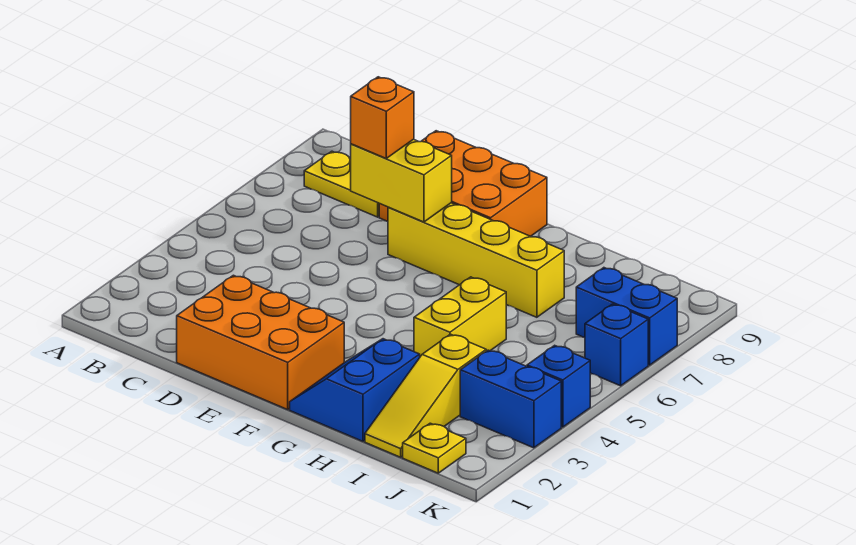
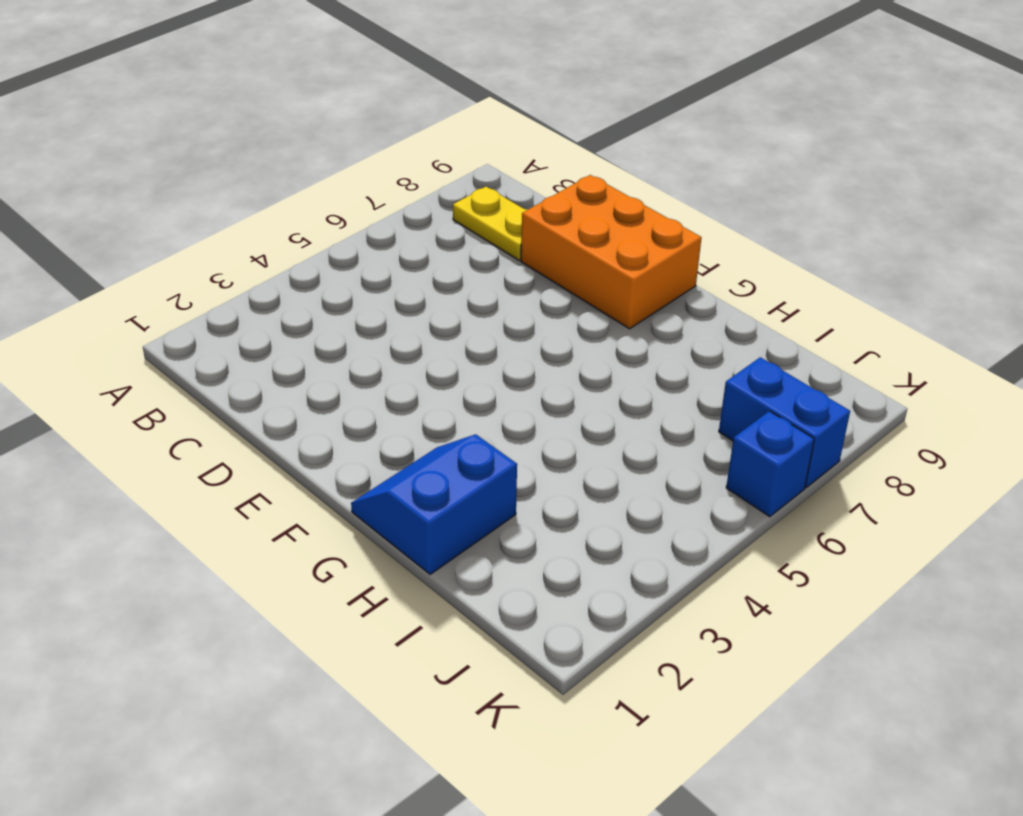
none -> orange 2x3 brick [177,275,344,409]
none -> yellow 1x4 brick [388,203,564,317]
none -> yellow 1x2 brick [414,277,506,357]

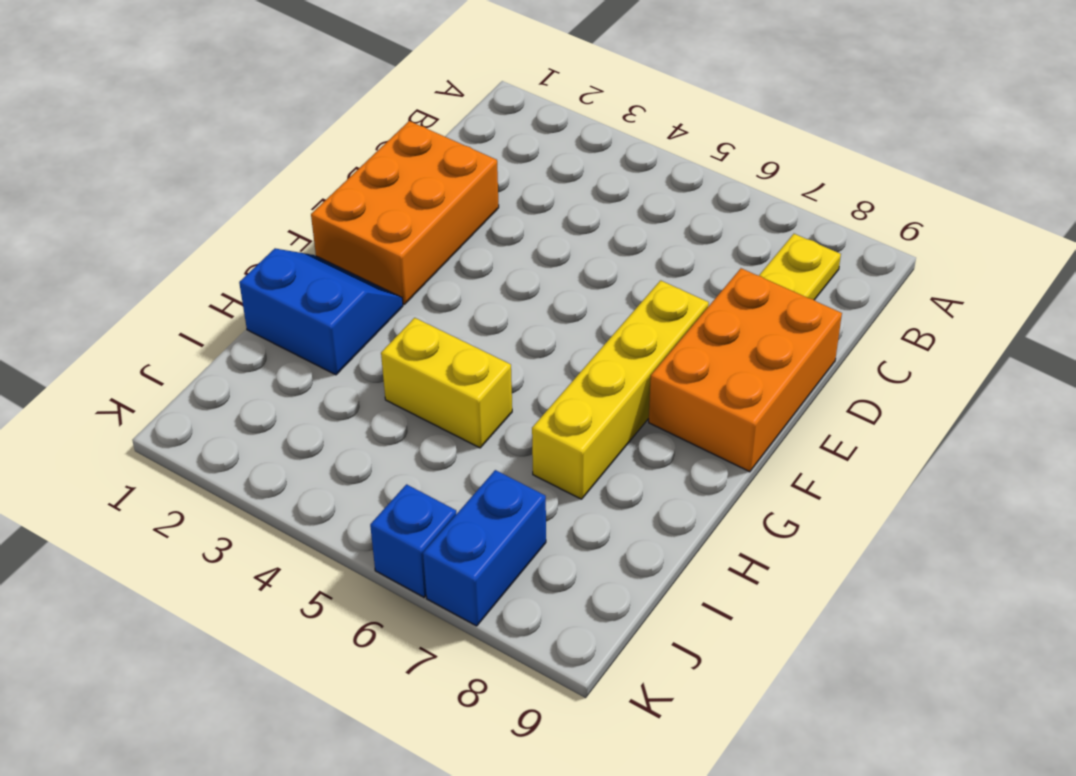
none -> yellow 1x3 slope [365,334,486,457]
none -> yellow 1x1 plate [403,423,466,473]
none -> blue 1x2 brick [460,350,561,448]

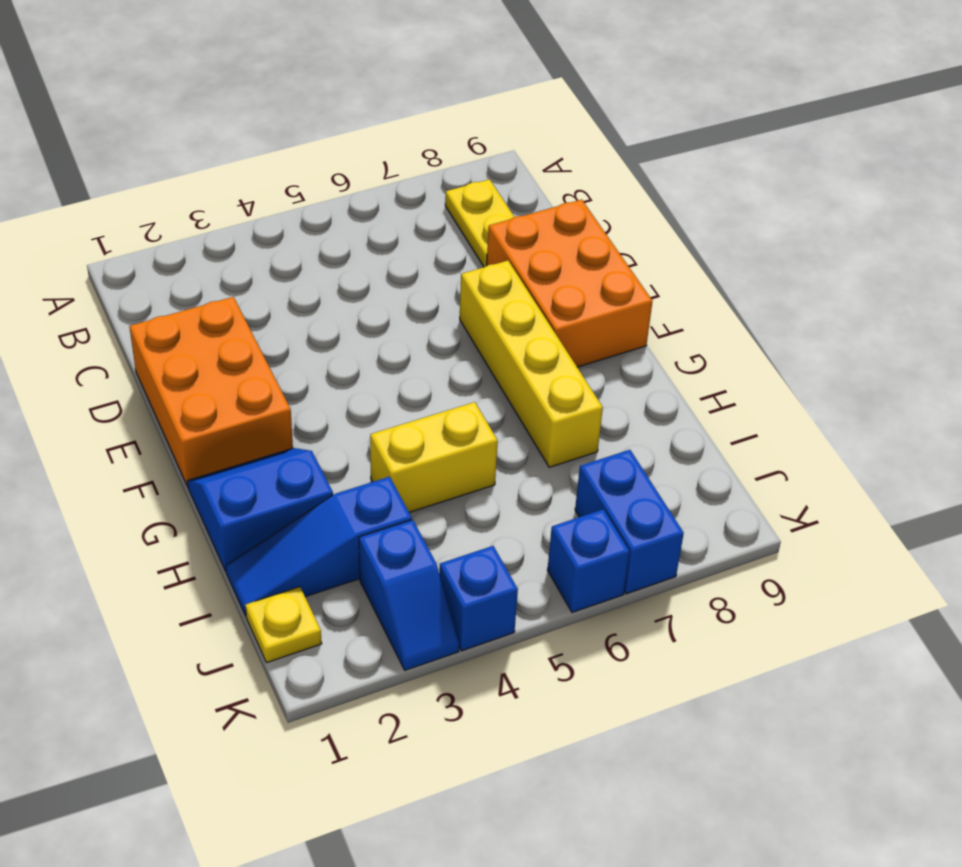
blue 1x3 slope [226,477,412,616] -> yellow 1x3 slope [365,334,486,457]
blue 1x2 slope [359,520,459,670] -> blue 1x2 brick [460,350,561,448]
none -> yellow 1x2 brick [351,139,452,222]
none -> orange 1x1 brick [351,77,414,158]

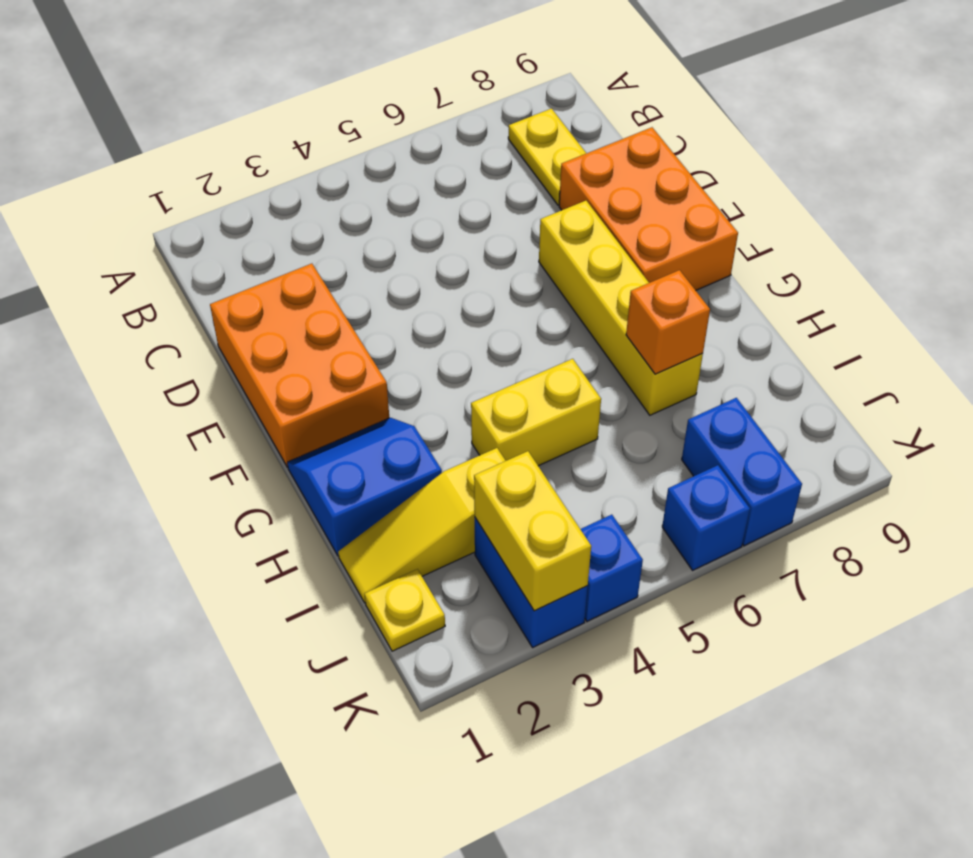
orange 1x1 brick [626,270,710,374] -> orange 1x1 brick moved to [351,77,414,158]
yellow 1x2 brick [474,451,591,611] -> yellow 1x2 brick moved to [351,139,452,222]

